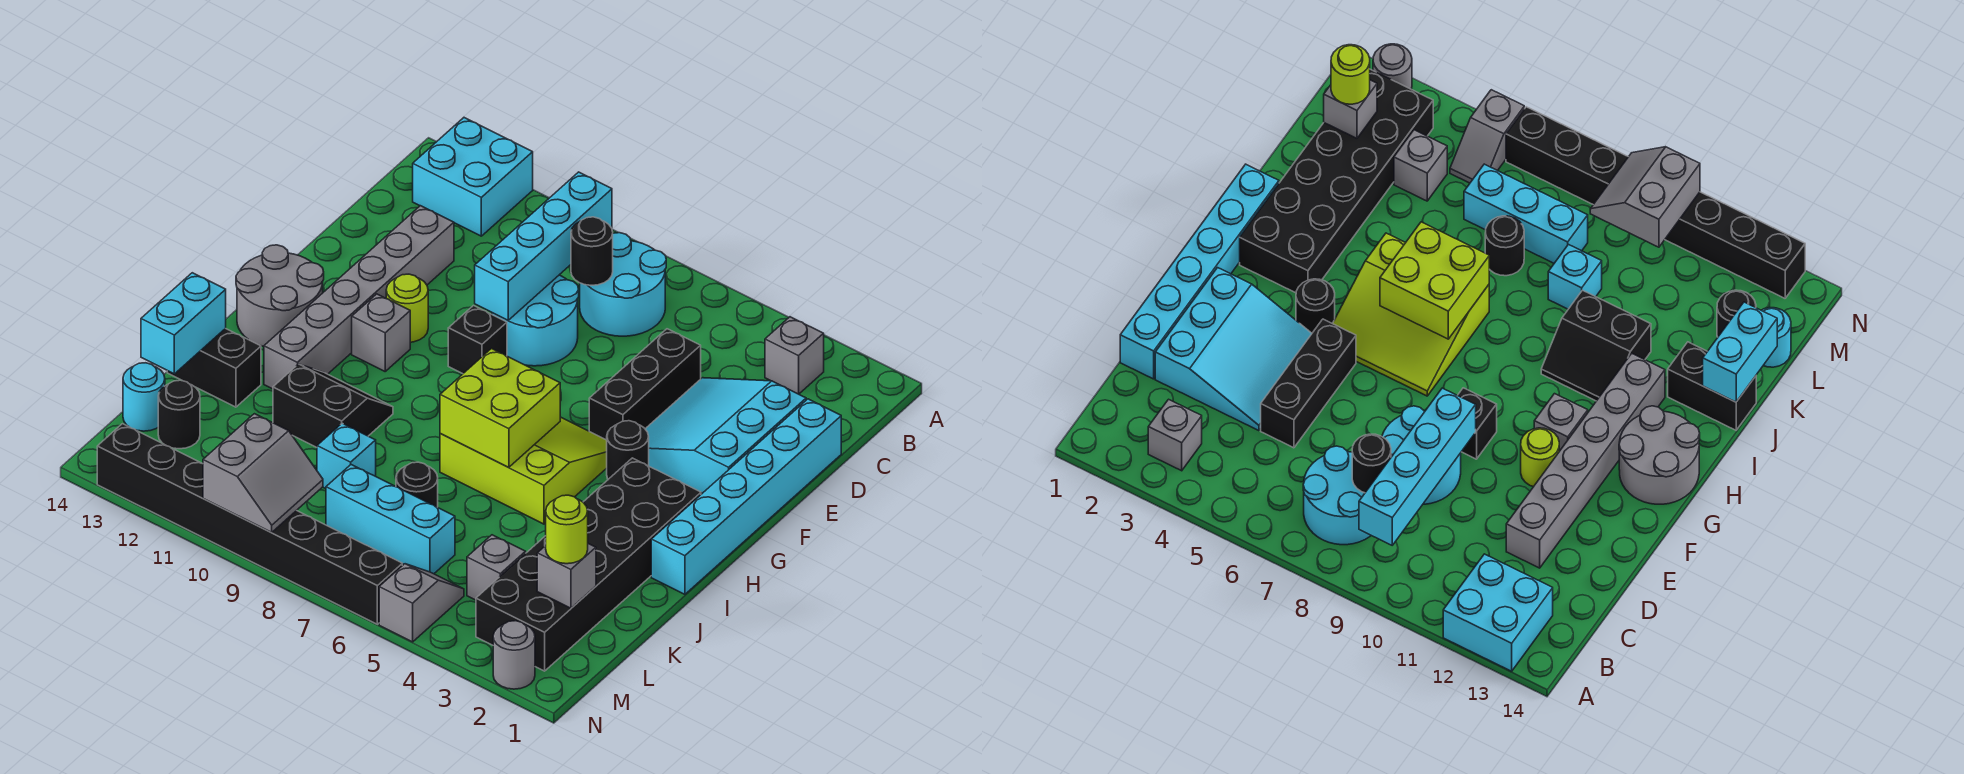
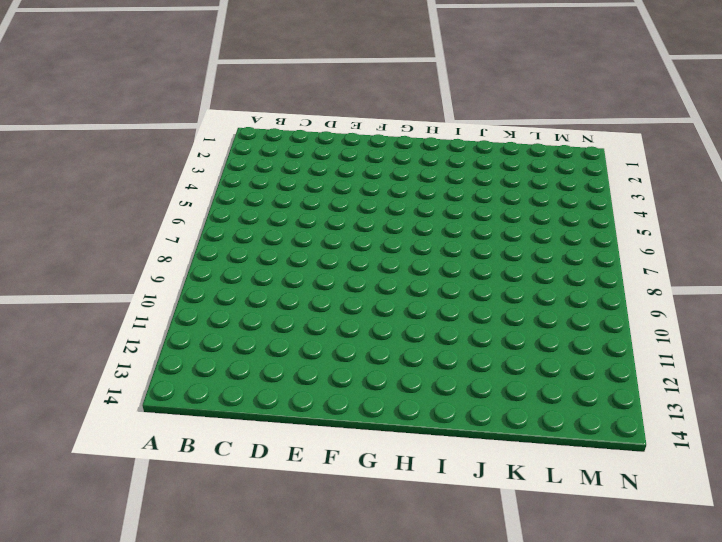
none -> cyan 2x2 brick [413,118,533,236]
none -> grey 1x1 brick [765,317,824,394]
none -> cyan 2x2 round brick [580,233,666,336]
none -> cyan 1x6 brick [651,399,841,594]

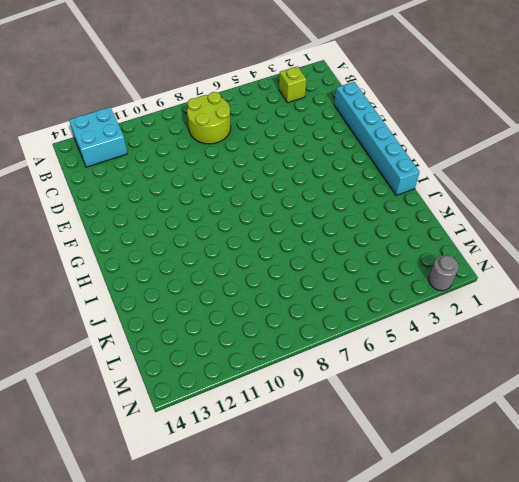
lime 1x1 brick [279,66,306,103] -> grey 1x1 brick [765,317,824,394]
lime 2x2 round brick [187,92,231,144] -> cyan 2x2 round brick [580,233,666,336]
none -> cyan 3x3 slope [646,378,806,493]
none -> black 1x3 brick [589,329,701,440]
none -> cyan 2x2 round brick [492,275,579,366]
none -> grey 1x6 brick [264,206,454,389]

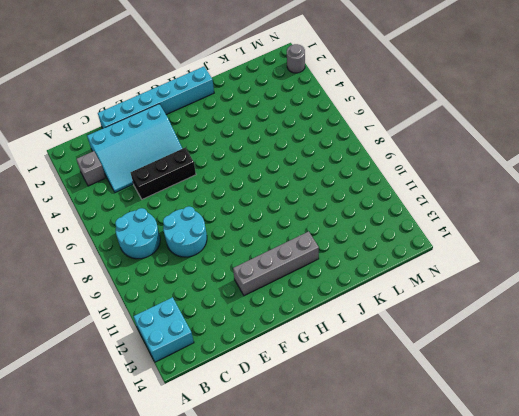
cyan 3x4 slope [87,104,183,193] -> cyan 3x3 slope [646,378,806,493]
grey 1x4 brick [233,231,319,296] -> grey 1x6 brick [264,206,454,389]
none -> black 1x1 brick [448,306,507,374]
none -> lime 1x1 round brick [386,274,428,342]
none -> black 1x1 round brick [607,421,649,479]
none -> lime 3x3 slope [440,417,607,524]

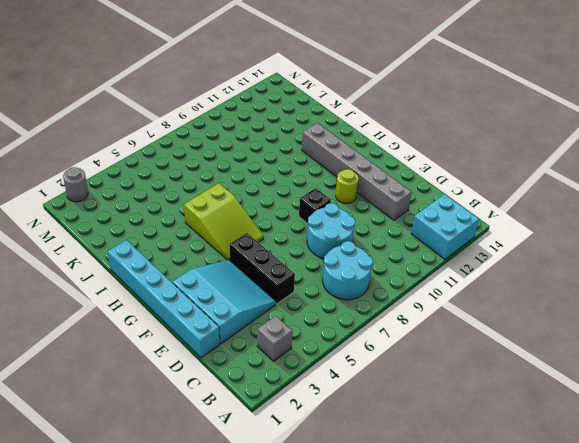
lime 2x3 slope [184,183,264,260] -> lime 3x3 slope [440,417,607,524]
none -> black 1x1 round brick [607,421,649,479]
none -> grey 1x1 brick [352,294,410,371]
none -> grey 2x2 round brick [236,245,324,346]
none -> black 2x6 brick [476,458,701,671]

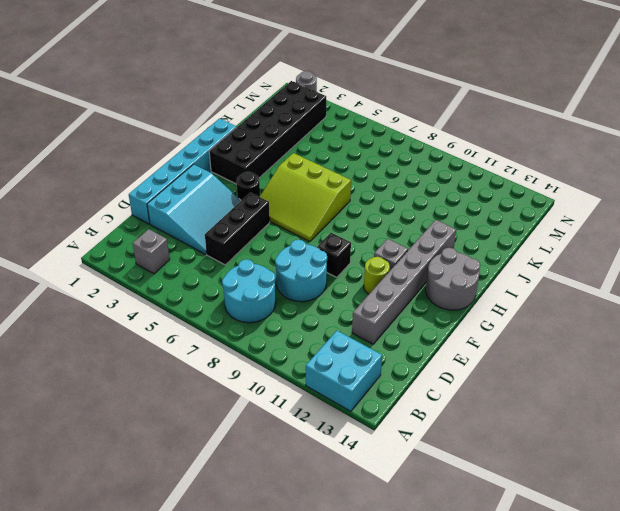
none -> black 2x2 slope [273,364,393,447]
none -> black 1x2 brick [167,328,261,407]
none -> black 1x1 round brick [396,462,438,507]
none -> cyan 1x1 brick [317,423,376,489]

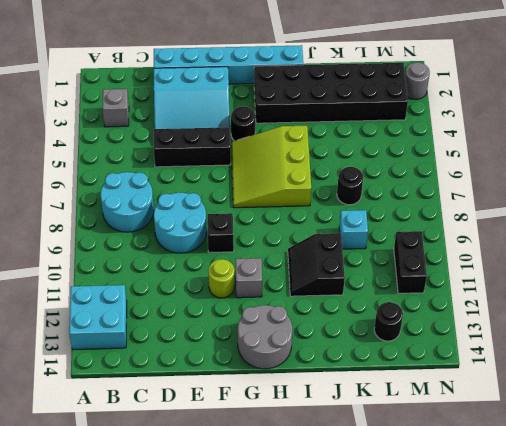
black 1x2 brick [394,231,427,293] -> black 1x2 brick moved to [167,328,261,407]
none -> grey 1x6 brick [264,206,454,389]
none -> grey 1x1 brick [467,535,526,600]
none -> cyan 1x3 brick [326,465,455,574]
none -> cyan 1x1 round brick [123,363,165,431]

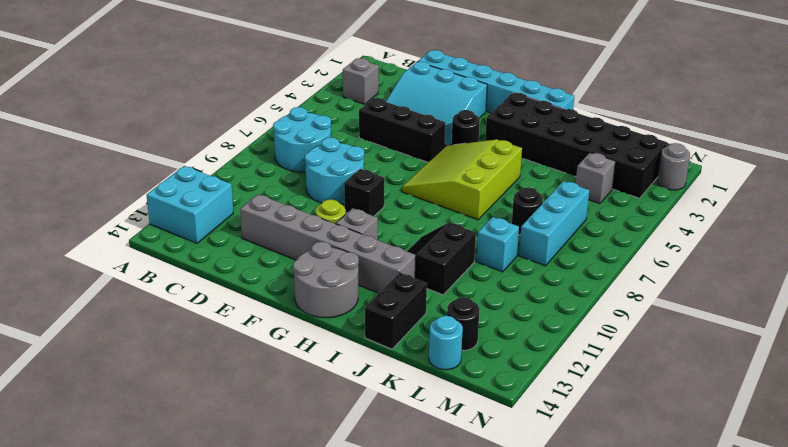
none -> grey 1x2 slope [379,564,464,642]
none -> black 1x8 brick [97,424,402,624]
none -> cyan 1x4 brick [475,172,612,320]
none -> black 1x1 round brick [571,217,613,285]

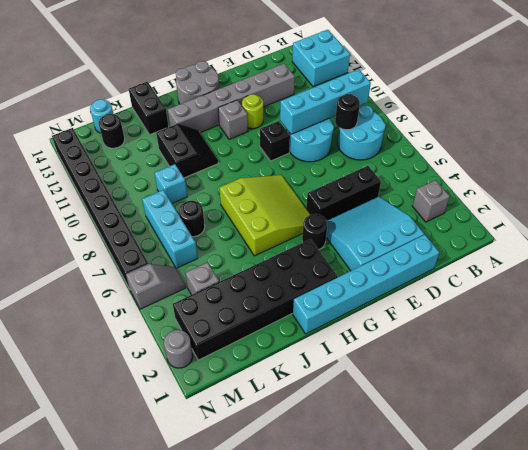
none -> lime 2x2 brick [440,349,560,468]
none -> cyan 1x2 brick [141,273,226,374]
none -> grey 1x1 brick [537,544,596,608]
none -> grey 2x2 slope [203,414,323,532]

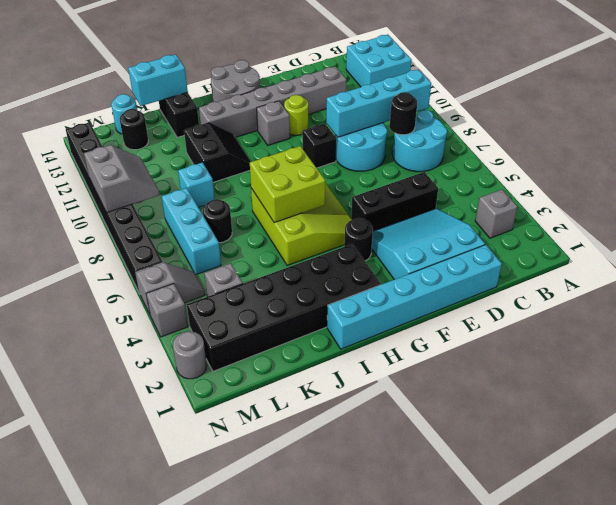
grey 2x2 slope [84,145,160,213] -> grey 2x2 slope turned to [203,414,323,532]
grey 1x1 brick [146,284,188,337] -> grey 1x1 brick moved to [537,544,596,608]
none -> lime 1x1 round brick [546,495,588,564]

